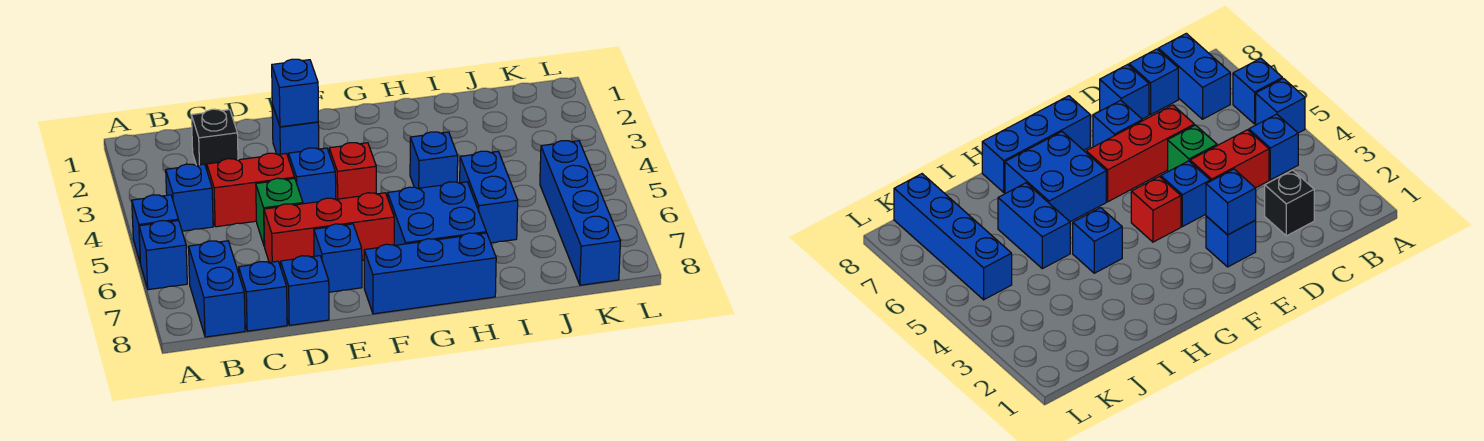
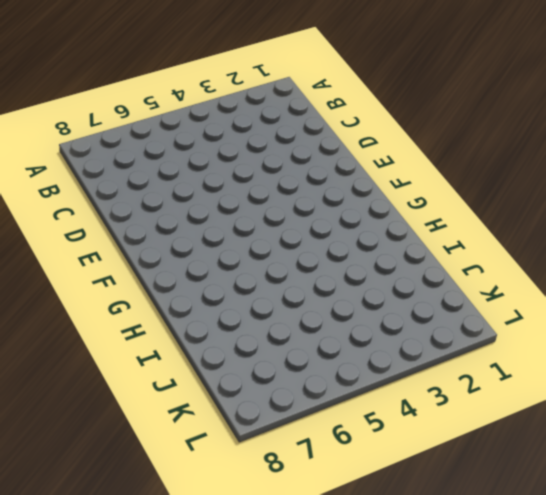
none -> blue 1x1 brick [132,195,178,263]
none -> blue 1x1 brick [139,220,187,290]
none -> blue 1x1 brick [166,164,213,231]

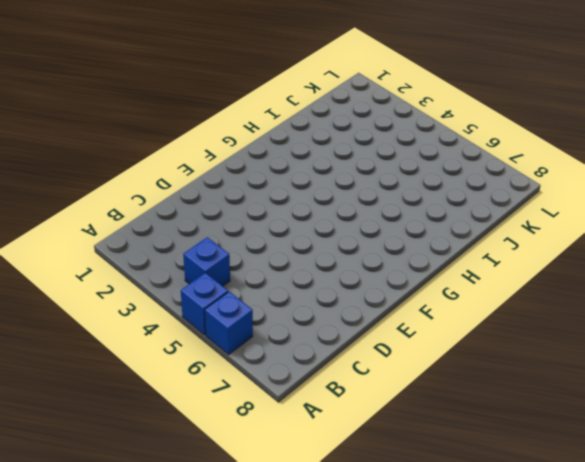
none -> blue 1x2 brick [189,241,245,337]
none -> black 1x1 brick [192,109,238,170]
none -> red 1x2 brick [207,153,294,227]

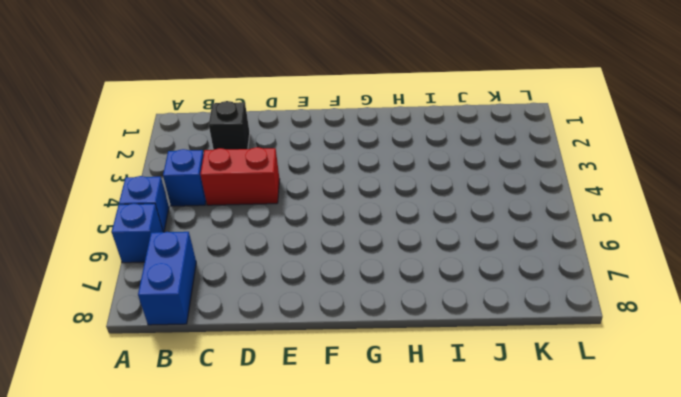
none -> blue 1x1 brick [239,261,287,331]
none -> green 1x1 brick [256,178,303,247]
none -> red 1x3 brick [264,193,394,267]

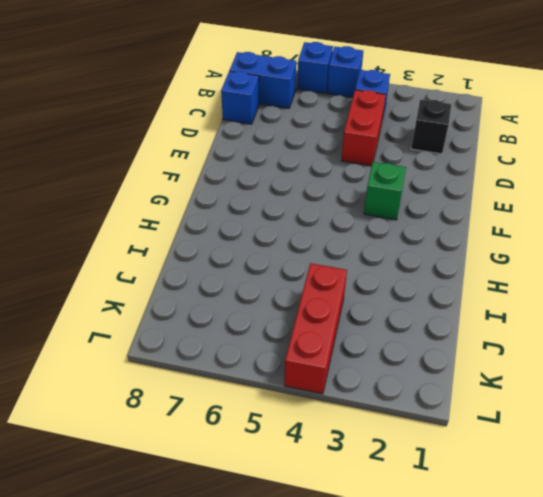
green 1x1 brick [364,162,406,220] -> green 1x1 brick moved to [256,178,303,247]
red 1x3 brick [285,263,347,394] -> red 1x3 brick moved to [264,193,394,267]
none -> blue 1x1 brick [281,256,329,325]
none -> blue 1x1 brick [272,105,319,159]
none -> blue 1x1 brick [289,148,336,204]

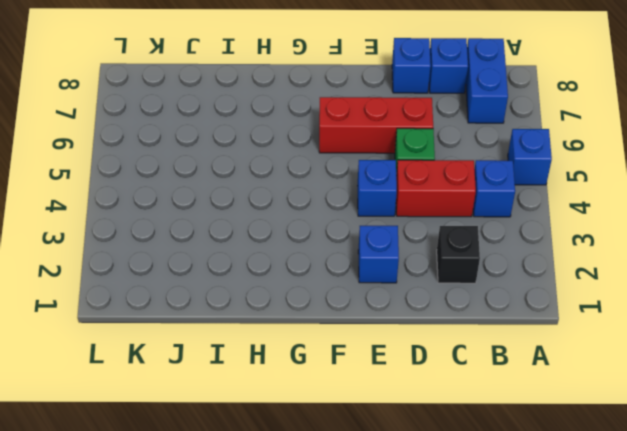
none -> blue 1x1 brick [139,220,187,290]
none -> blue 1x1 brick [314,224,362,292]
none -> red 1x1 brick [329,143,376,199]

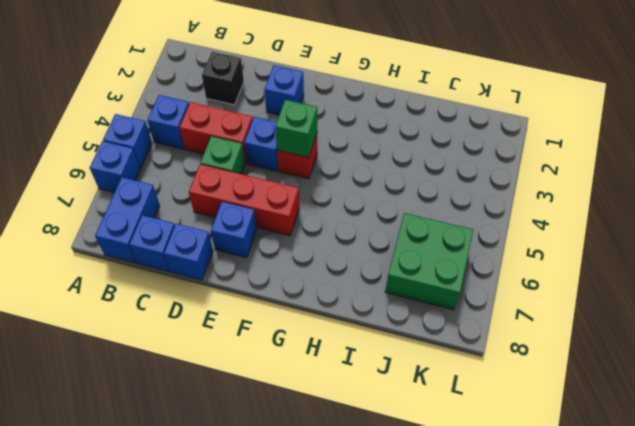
green 1x1 brick [275,100,317,157] -> none
green 2x2 brick [385,213,473,310] -> blue 1x4 brick [540,141,620,285]
none -> blue 1x3 brick [364,233,496,314]
none -> blue 2x2 brick [388,182,486,245]
none -> blue 1x1 brick [410,132,458,188]

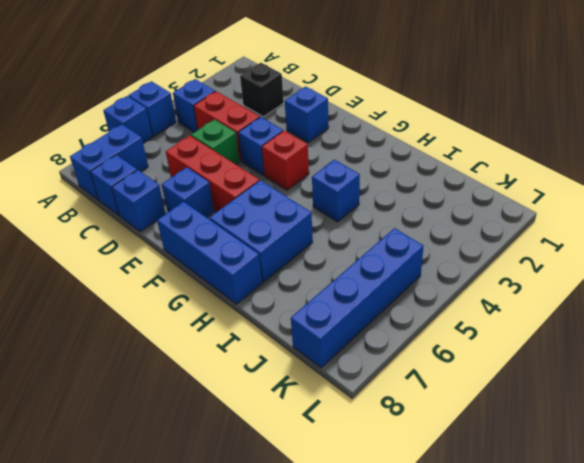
none -> blue 1x2 brick [460,151,518,243]
none -> blue 1x1 brick [272,59,318,127]

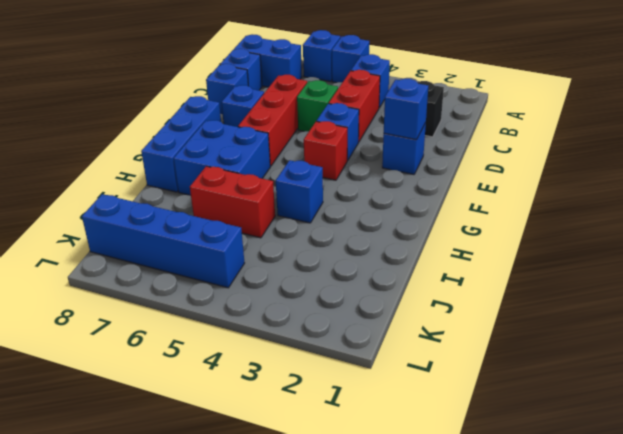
red 1x2 brick [190,166,275,238] -> blue 1x2 brick [460,151,518,243]

